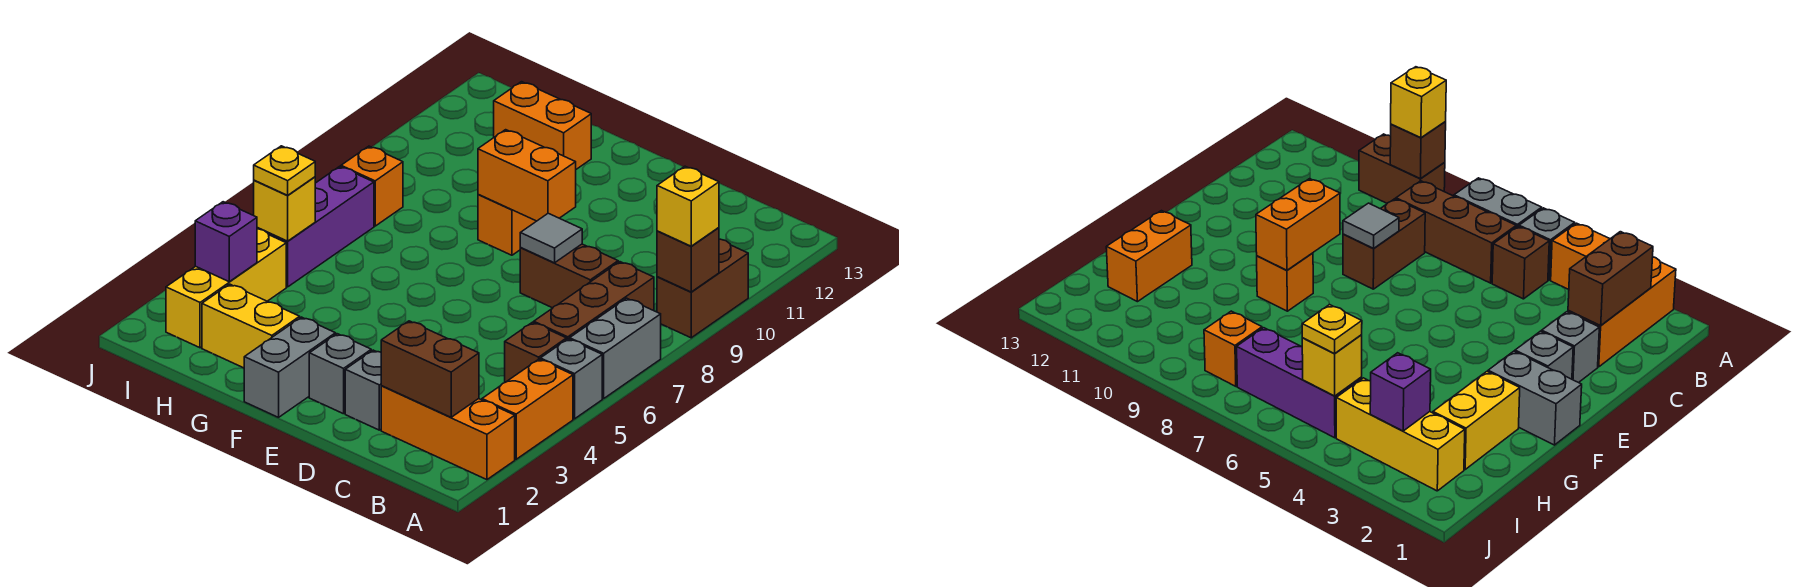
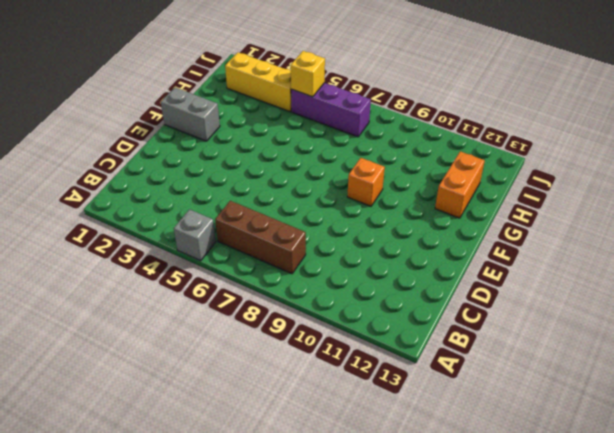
none -> orange 1x3 brick [381,386,515,480]
none -> orange 1x2 brick [482,359,573,459]
none -> grey 1x2 brick [570,298,661,399]

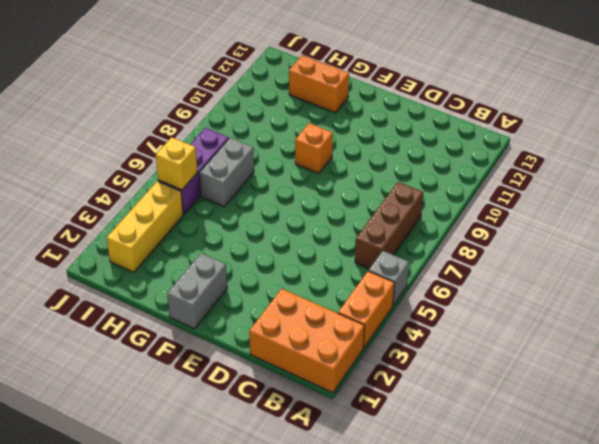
orange 2x3 brick [249,289,365,393] -> orange 1x3 brick [381,386,515,480]
grey 1x2 brick [199,138,254,207] -> grey 1x2 brick moved to [570,298,661,399]
none -> brown 1x2 brick [657,239,748,338]
none -> brown 1x1 brick [505,322,566,382]
none -> brown 1x2 brick [520,244,618,308]

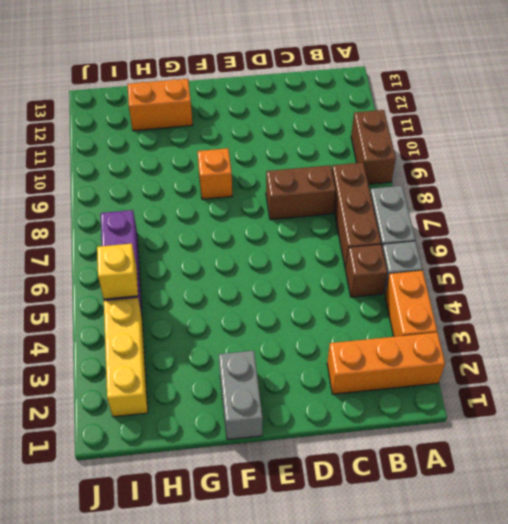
none -> grey 1x1 brick [345,350,381,430]
none -> grey 1x1 brick [309,334,371,414]
none -> yellow 1x2 brick [202,284,300,368]

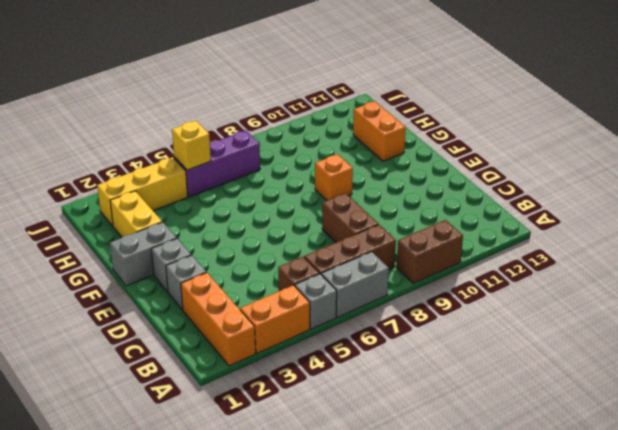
none -> orange 1x1 brick [341,146,403,226]
none -> brown 1x1 brick [657,228,719,292]
none -> brown 1x2 brick [381,321,479,417]

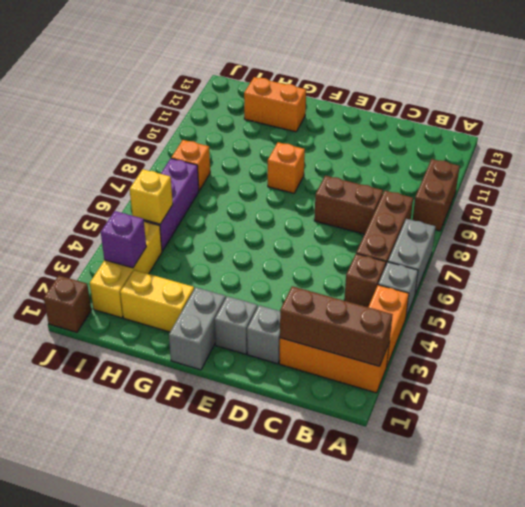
brown 1x3 brick [280,286,393,366] -> brown 1x2 brick [381,321,479,417]
brown 1x1 brick [44,276,91,333] -> brown 1x1 brick moved to [657,228,719,292]
none -> grey 1x1 tile [520,213,582,263]
none -> orange 1x2 brick [478,130,576,221]
none -> yellow 1x1 brick [657,166,719,246]

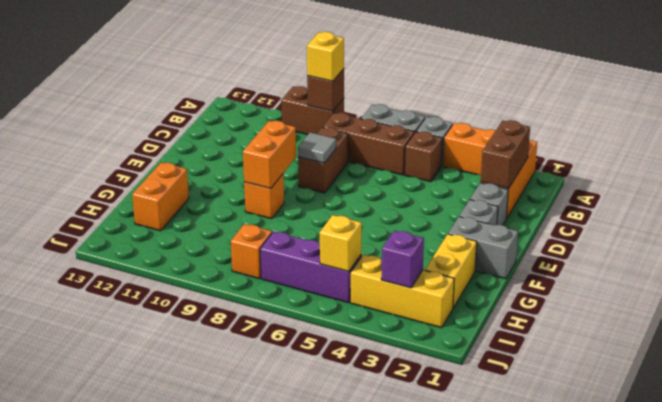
none -> yellow 1x1 plate [254,146,315,195]

